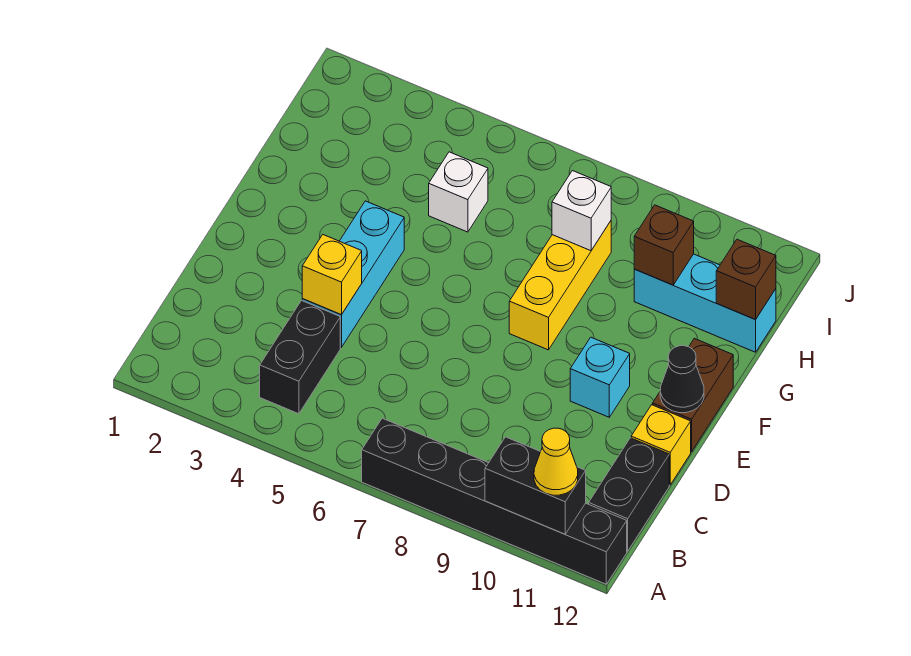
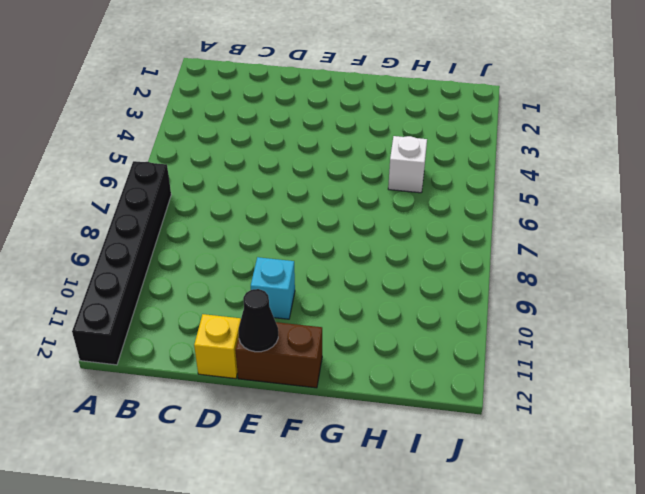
none -> black 1x2 brick [260,301,340,414]
none -> black 1x2 brick [589,438,669,551]
none -> cyan 1x3 brick [302,201,404,347]

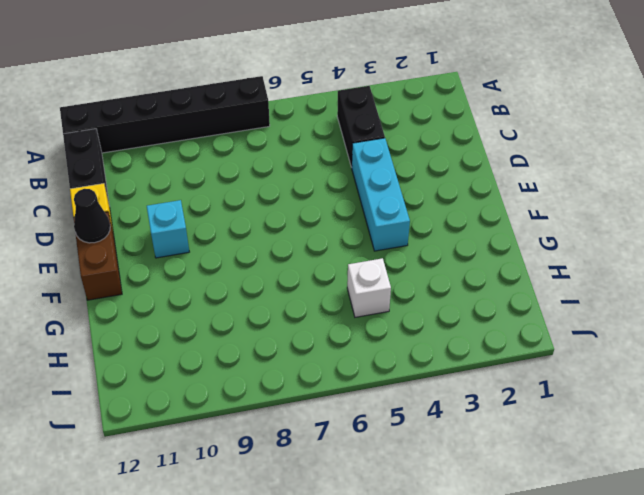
none -> yellow 1x3 brick [509,221,611,350]
none -> cyan 1x3 brick [634,254,776,352]
none -> black 1x2 brick [485,437,586,534]

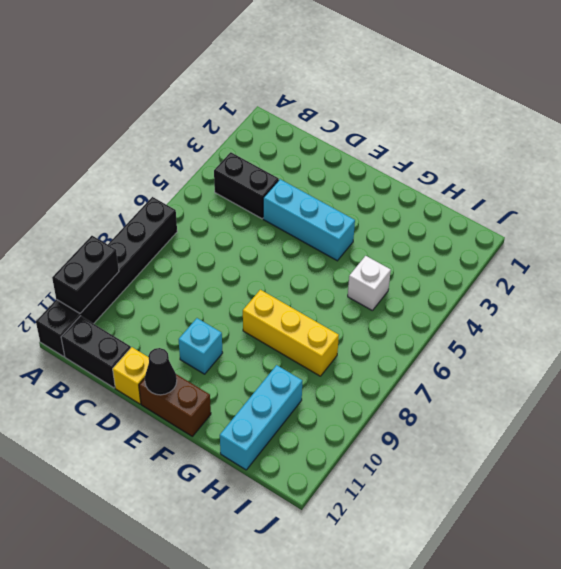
none -> yellow 1x1 brick [302,235,362,315]
none -> white 1x1 brick [552,171,611,251]
none -> brown 1x1 brick [634,205,694,285]

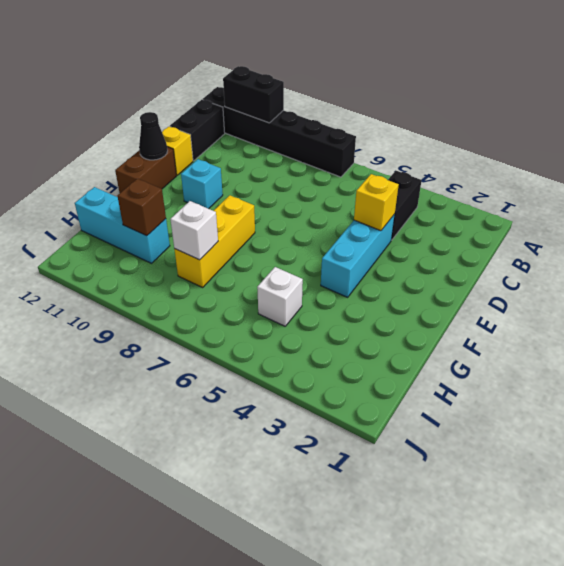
none -> brown 1x1 brick [716,239,776,320]
none -> yellow 1x1 cone [534,428,578,495]

